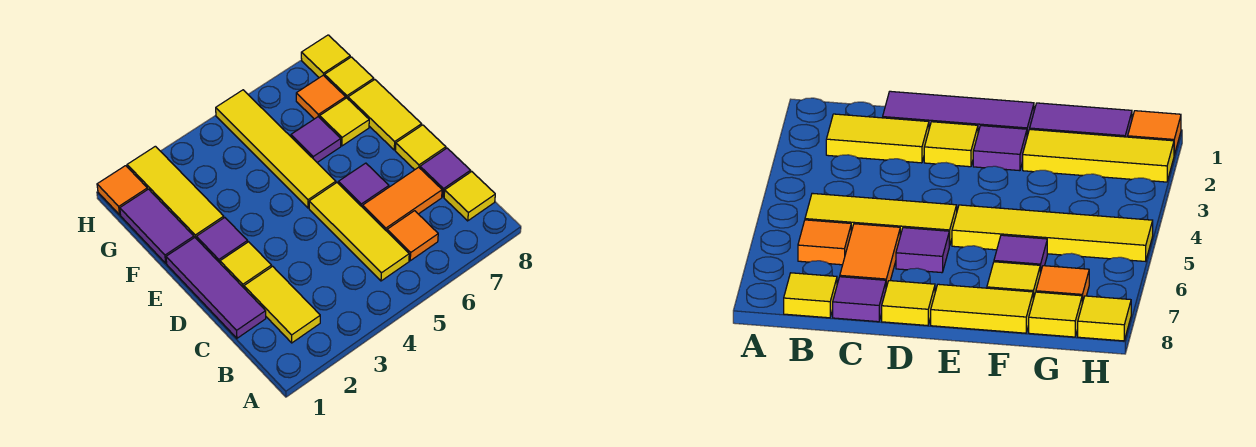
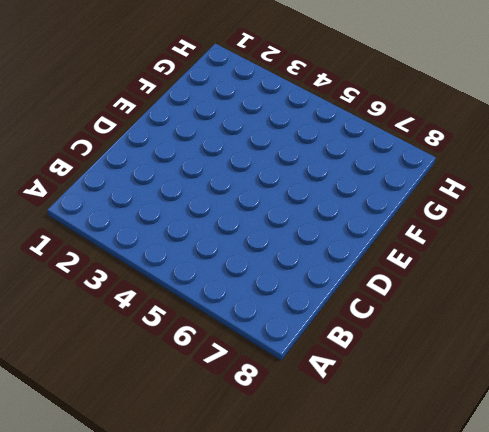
none -> yellow 1x2 tile [244,266,320,343]
none -> yellow 1x3 tile [309,183,409,281]
none -> orange 1x1 tile [387,211,438,261]

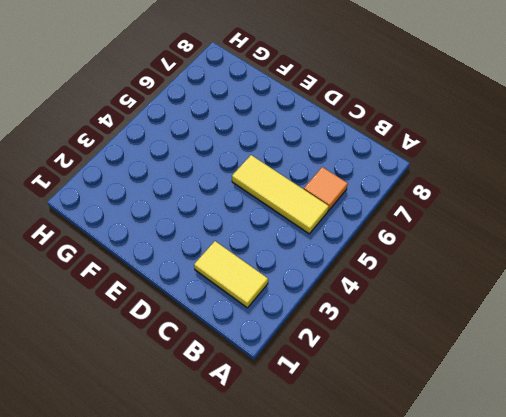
none -> yellow 1x1 tile [444,172,495,221]
none -> purple 1x3 tile [166,238,266,338]
none -> orange 1x2 tile [363,167,442,231]

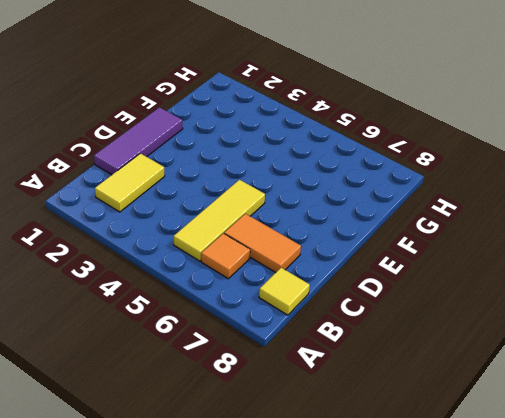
none -> purple 1x1 tile [420,148,470,197]
none -> yellow 1x1 tile [220,242,272,288]
none -> purple 1x1 tile [338,163,389,207]

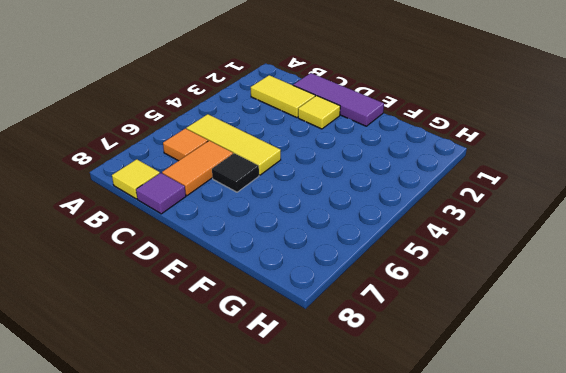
black 1x1 tile [212,153,259,192] -> purple 1x1 tile [338,163,389,207]
none -> yellow 1x1 tile [395,125,446,170]
none -> purple 1x1 tile [196,218,248,263]
none -> yellow 1x4 tile [216,90,336,208]

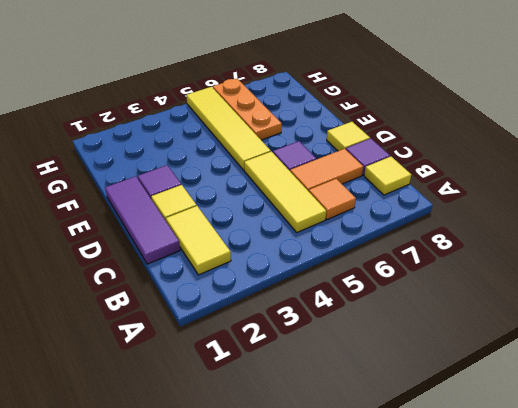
orange 1x3 plate [213,79,282,140] -> purple 1x1 tile [291,117,341,162]
none -> yellow 1x2 tile [348,80,422,150]
none -> purple 1x2 tile [120,189,194,263]
none -> yellow 1x3 tile [127,146,224,239]

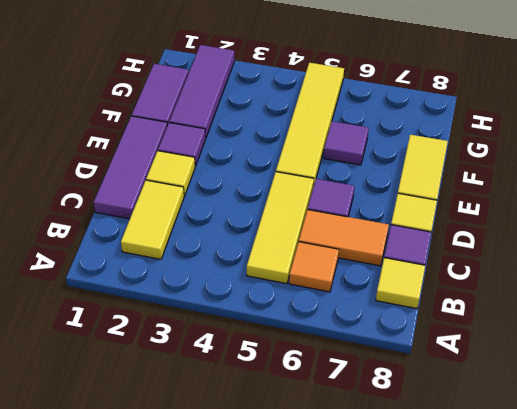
purple 1x3 tile [169,45,235,137] -> yellow 1x3 tile [127,146,224,239]
none -> yellow 1x1 tile [320,98,369,146]
none -> orange 1x1 tile [296,75,346,119]
none -> yellow 1x1 tile [325,57,374,99]

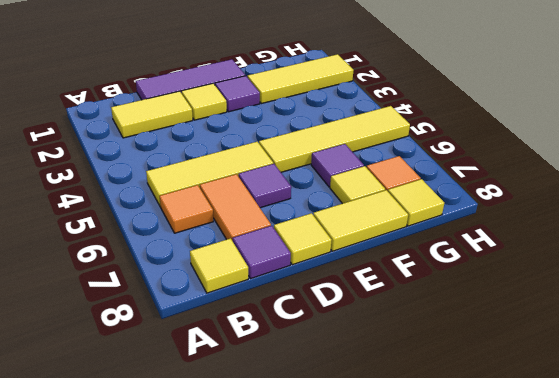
none -> purple 1x2 tile [120,189,194,263]
none -> orange 1x1 tile [97,166,148,215]
none -> yellow 1x1 tile [301,35,350,78]

